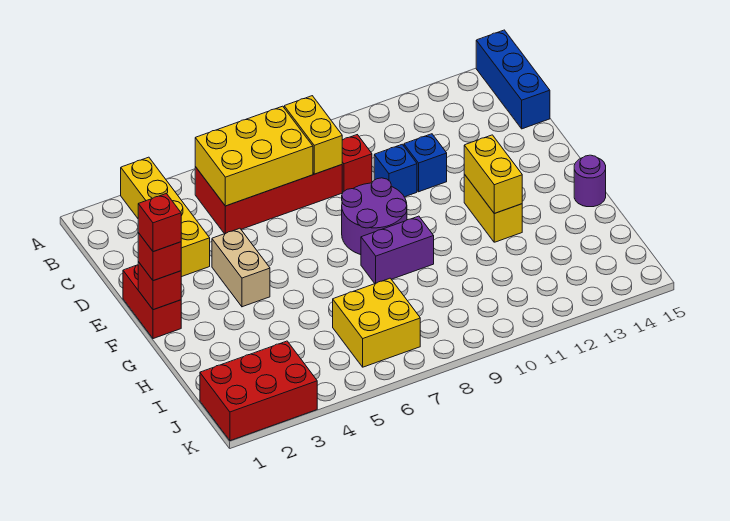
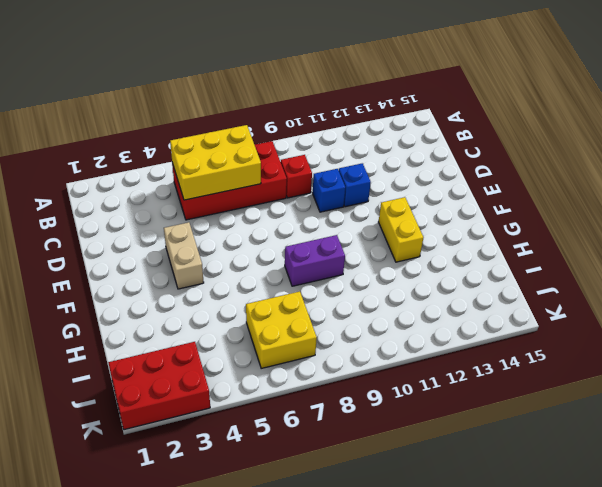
none -> yellow 1x4 brick [121,157,210,277]
none -> blue 1x3 brick [476,30,550,129]
none -> red 1x2 brick [123,265,181,339]

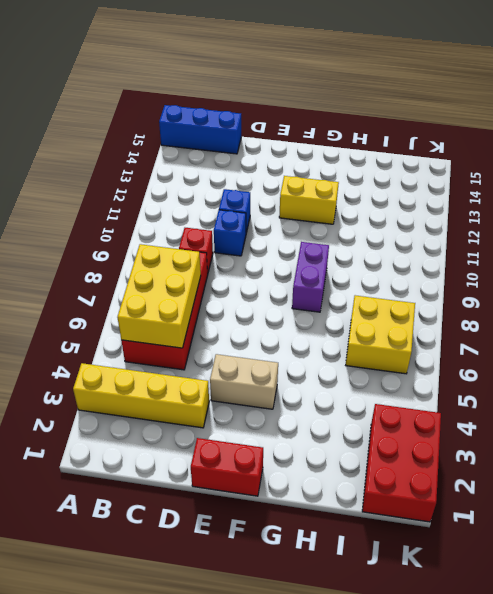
none -> purple 2x2 round brick [342,178,407,255]
none -> purple 1x1 round brick [574,155,606,207]
none -> yellow 1x2 brick [284,96,342,174]

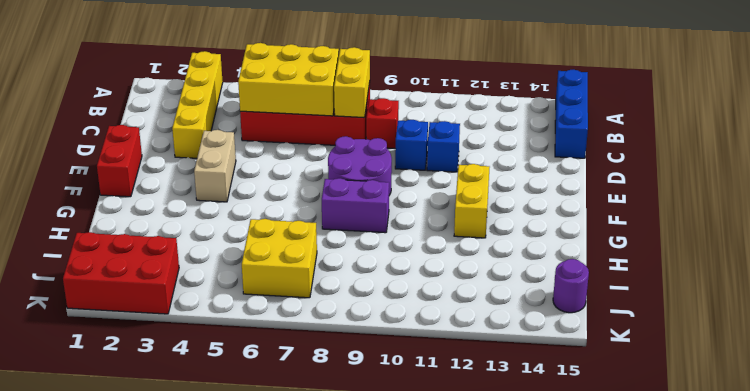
purple 1x1 round brick [553,259,589,313] -> purple 1x1 round brick moved to [574,155,606,207]
none -> red 1x1 brick [138,262,181,310]
none -> yellow 1x2 brick [464,135,522,213]
none -> red 1x1 brick [138,233,181,281]

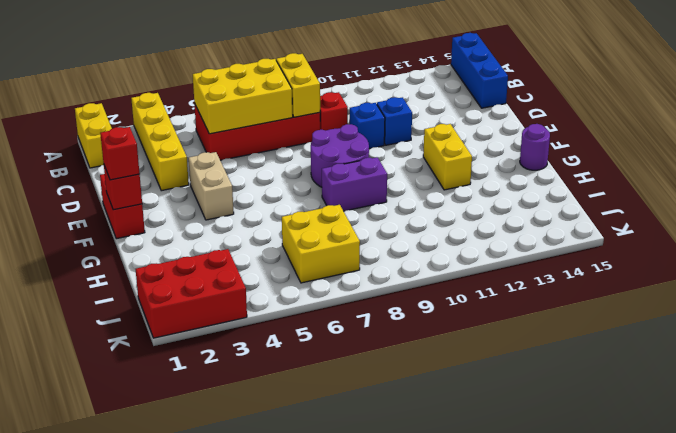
yellow 1x2 brick [75,103,112,168] -> yellow 1x2 brick moved to [464,135,522,213]
none -> red 1x1 brick [138,194,181,252]

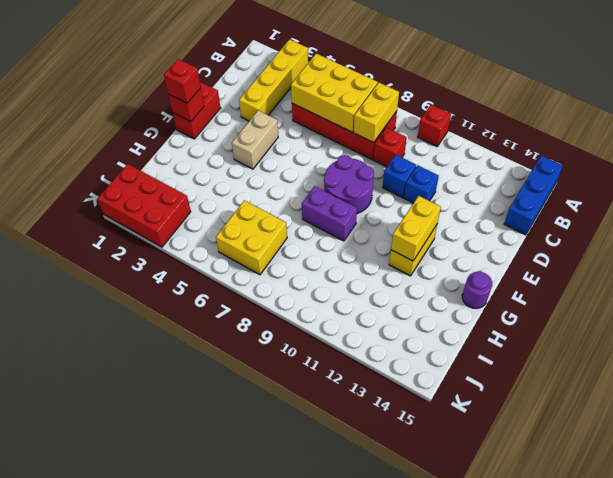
red 1x1 brick [418,105,451,146] -> red 1x1 brick moved to [138,194,181,252]

